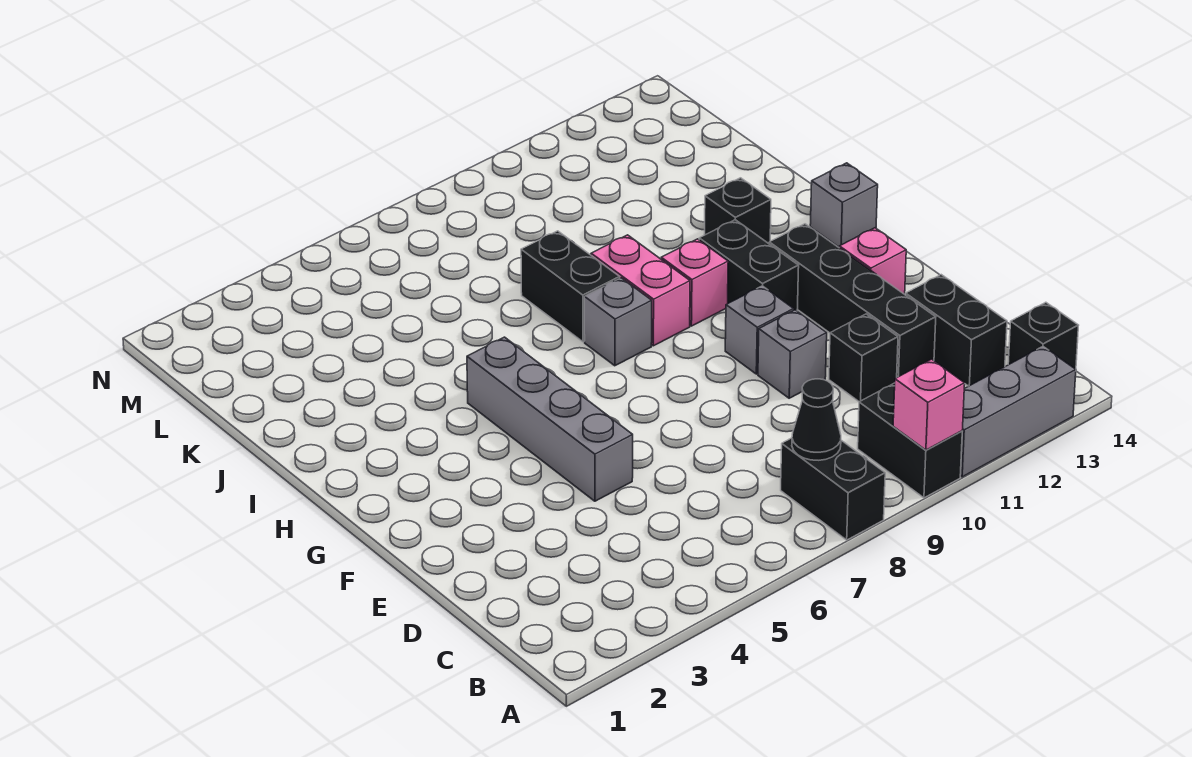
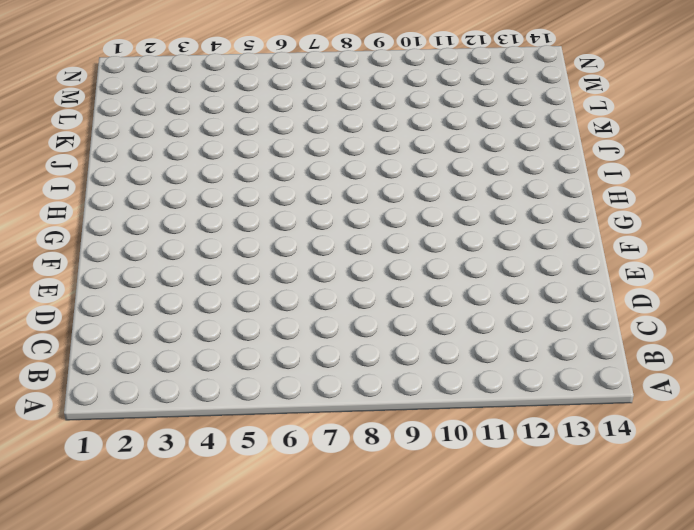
none -> black 1x2 brick [781,438,885,540]
none -> black 1x2 brick [858,383,962,498]
none -> grey 1x3 brick [960,347,1076,477]

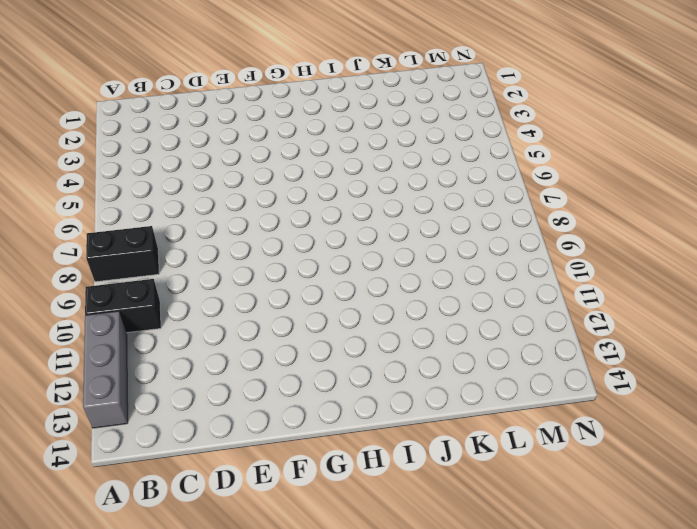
none -> black 1x1 brick [1008,302,1079,369]
none -> black 1x2 brick [906,275,1007,386]
none -> black 1x1 brick [829,314,898,402]

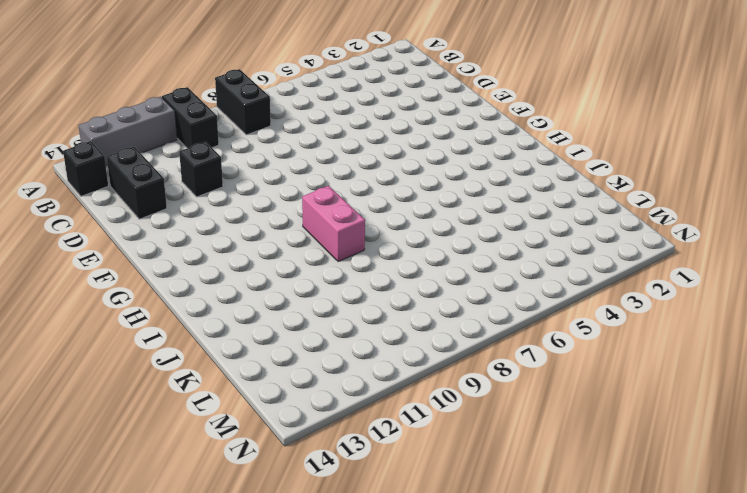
none -> black 1x4 brick [769,224,936,377]
none -> grey 1x4 brick [467,337,633,501]
none -> grey 1x1 brick [758,310,827,398]

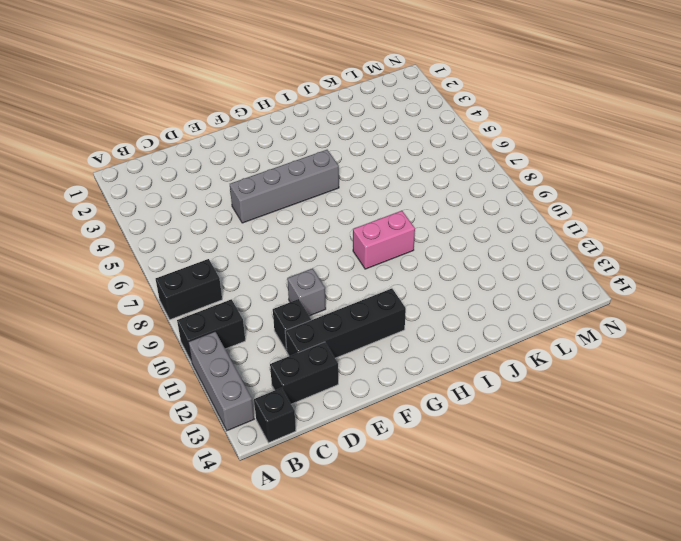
none -> grey 1x1 brick [725,286,794,374]
none -> pink 1x1 brick [839,228,906,294]
none -> black 1x2 brick [699,220,799,311]

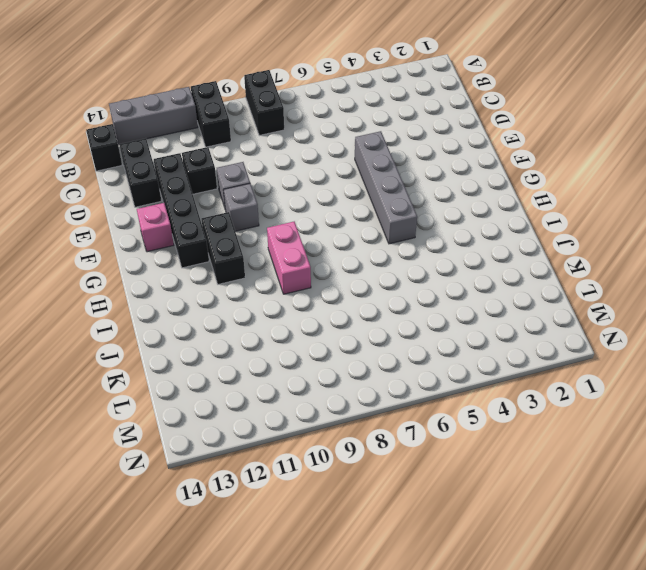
none -> grey 1x1 brick [584,278,652,366]
none -> pink 1x1 brick [661,239,728,326]
none -> grey 1x1 brick [810,163,878,247]

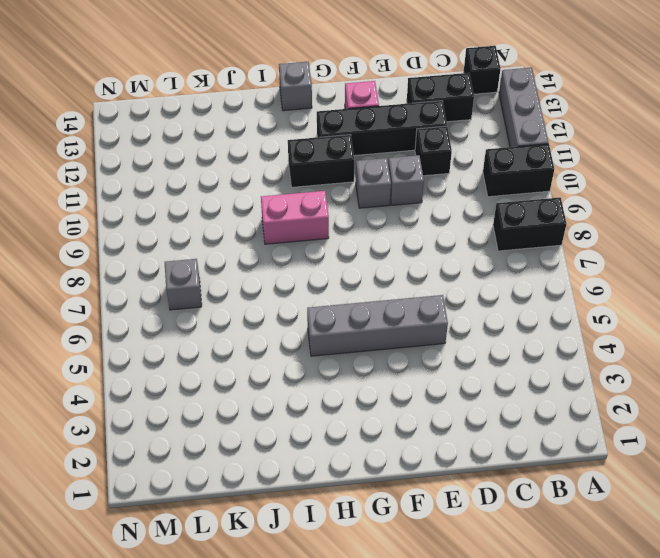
grey 1x1 brick [165,259,202,310] -> grey 1x1 brick moved to [584,278,652,366]
none -> pink 1x1 brick [661,239,728,326]
none -> black 1x2 brick [521,231,620,342]
none -> black 1x1 brick [704,178,771,244]

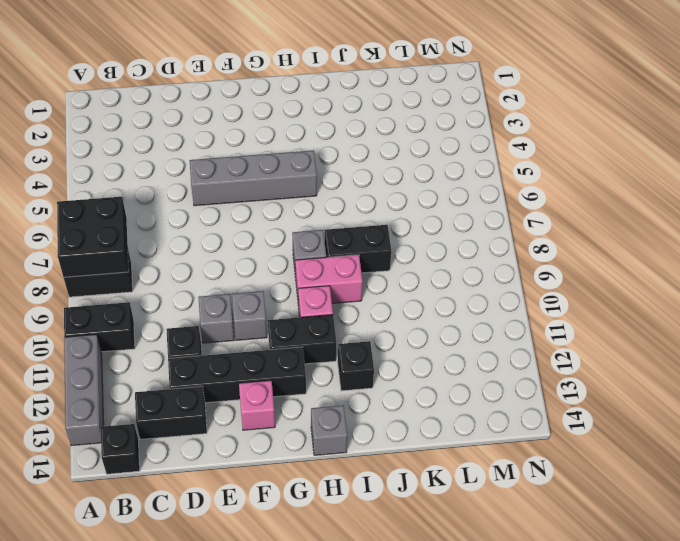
black 2x2 brick [57,197,129,277] -> black 1x1 cone [792,379,841,460]
none -> pink 1x1 brick [893,359,965,450]

